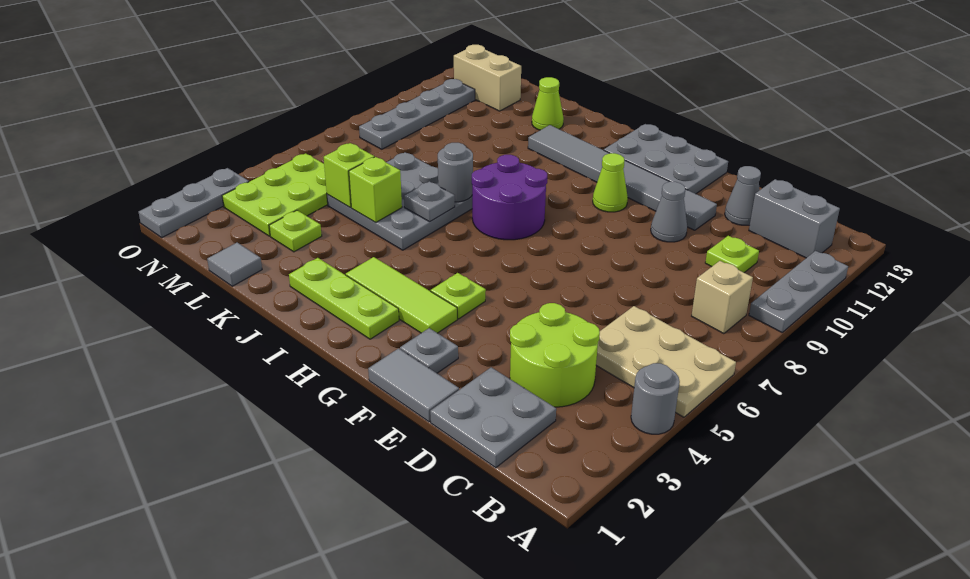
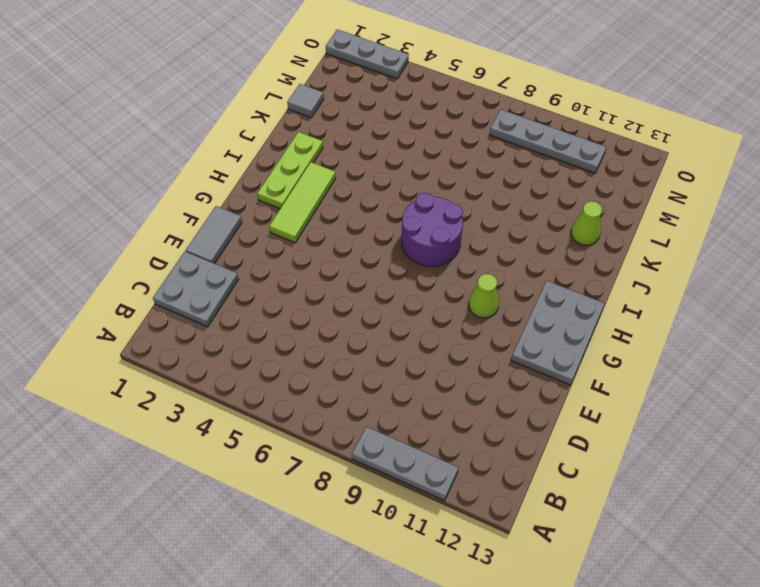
none -> grey 1x1 round brick [631,363,680,434]
none -> tan 2x3 plate [596,306,736,417]
none -> tan 1x1 brick [692,261,753,334]
none -> grey 1x2 brick [749,179,840,258]

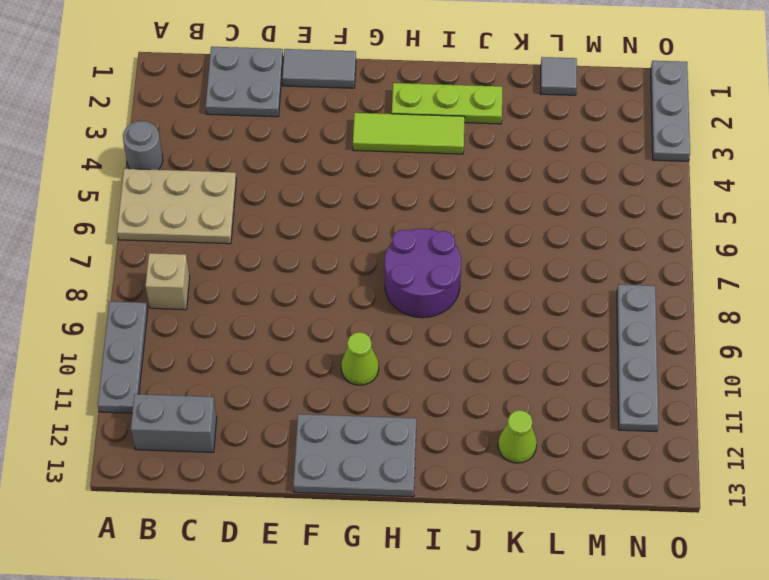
none -> lime 2x2 round brick [510,303,600,407]
none -> lime 1x1 plate [705,236,759,272]
none -> grey 1x1 cone [725,166,761,225]
none -> grey 1x1 cone [651,182,687,242]

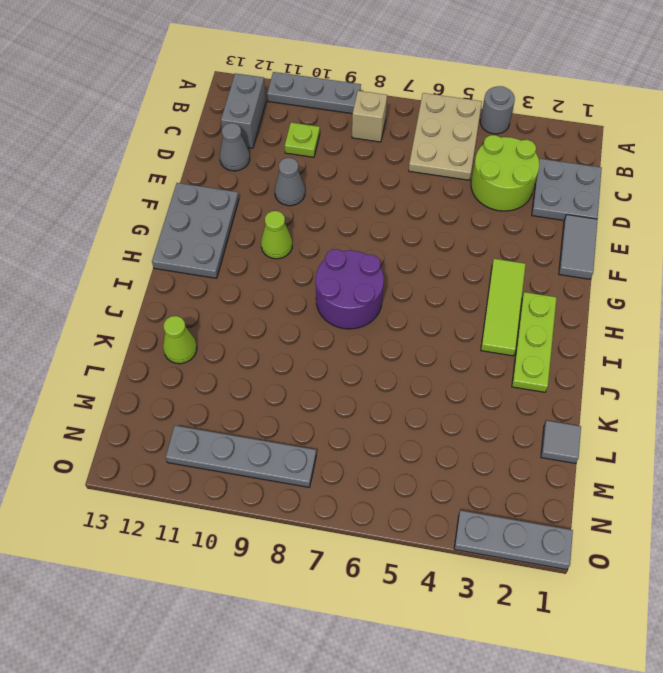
none -> grey 1x6 tile [528,125,717,230]
none -> grey 1x1 plate [400,328,458,373]
none -> lime 1x1 plate [431,273,486,319]
none -> grey 3x3 plate [327,152,472,250]

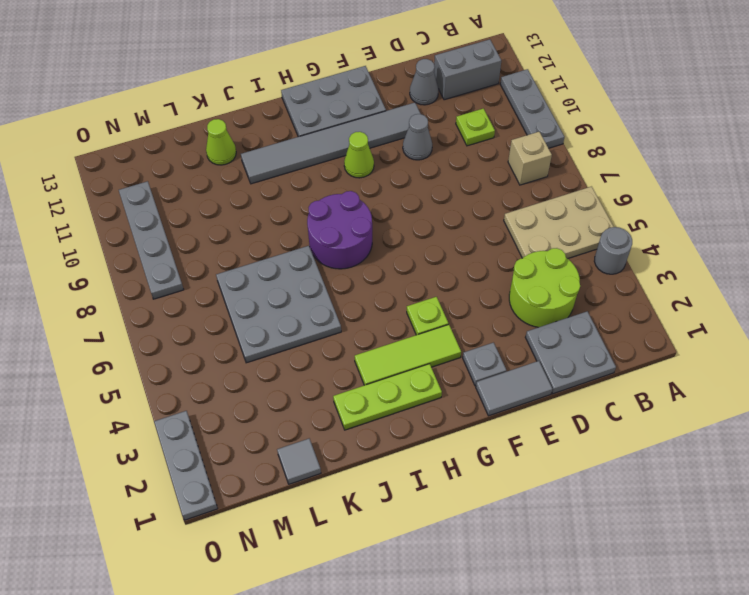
none -> lime 1x1 plate [269,210,322,252]
none -> lime 2x3 plate [222,153,328,236]
none -> tan 1x2 brick [454,45,521,111]
none -> grey 1x1 plate [404,181,455,222]

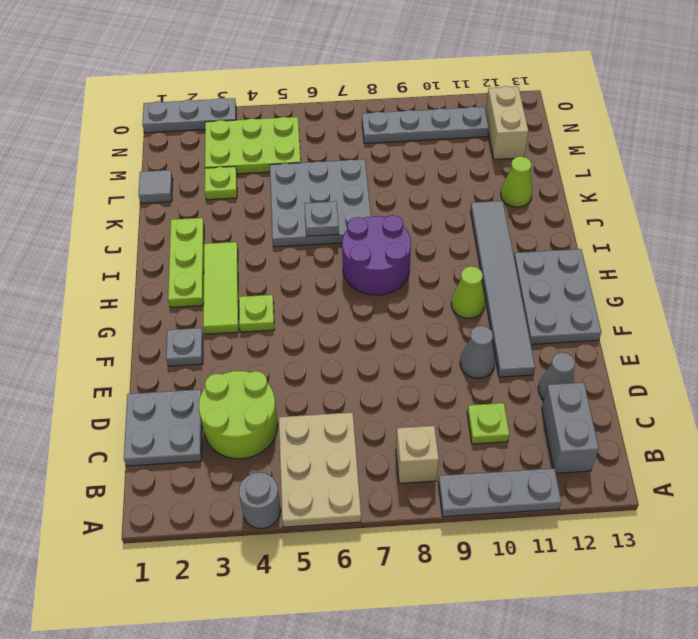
none -> grey 1x2 tile [368,348,459,422]
none -> grey 1x1 round brick [438,143,473,202]
none -> lime 1x1 brick [349,157,402,222]
none -> lime 1x1 brick [324,143,374,207]

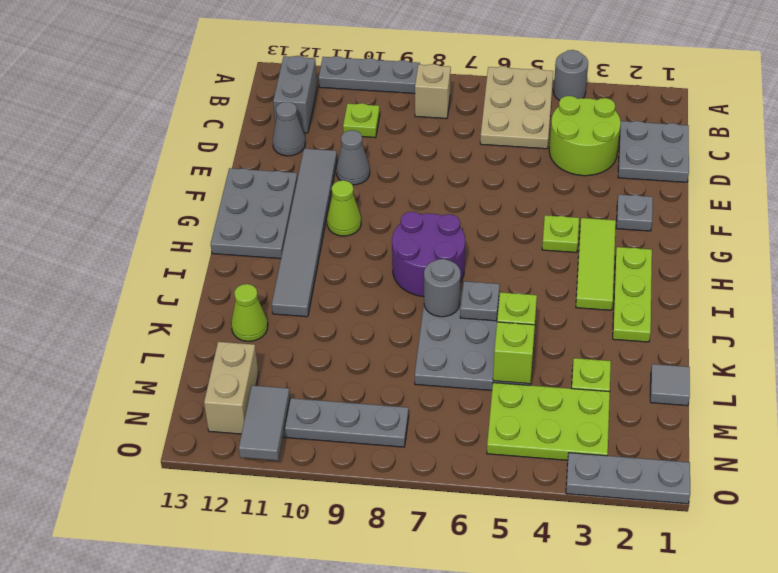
grey 1x2 tile [239,385,290,461] -> grey 1x2 tile moved to [368,348,459,422]

